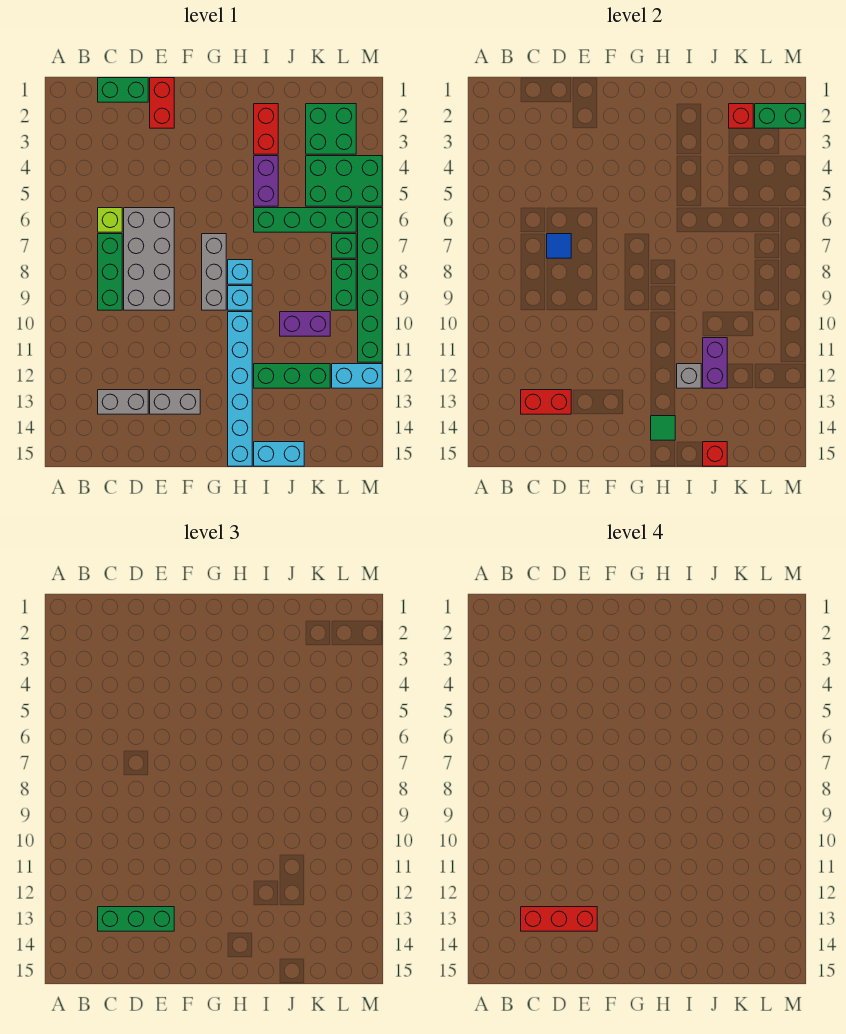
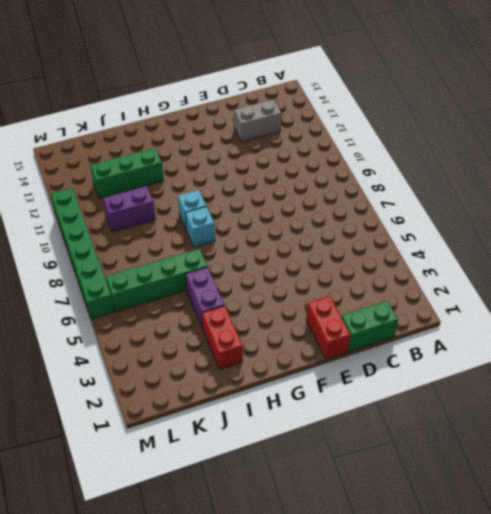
none -> lime 1x1 brick [98,208,122,232]
none -> green 1x3 brick [98,234,122,310]
none -> grey 2x4 brick [124,208,174,310]
none -> grey 1x2 brick [150,390,200,414]

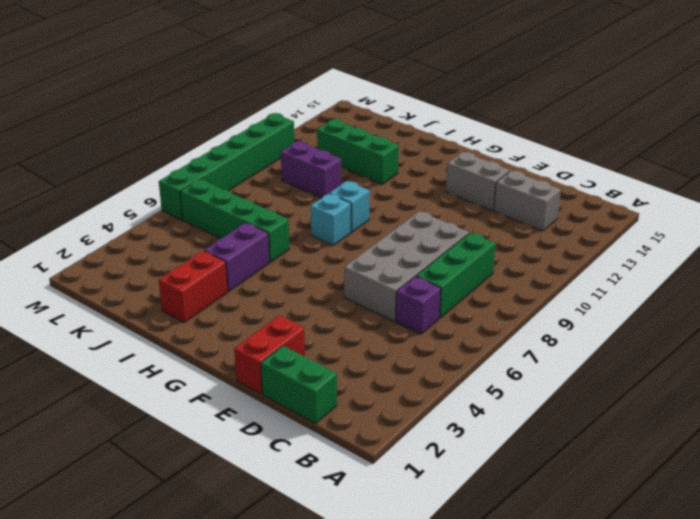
purple 1x1 brick [396,276,441,334] -> lime 1x1 brick [98,208,122,232]
none -> grey 1x3 brick [202,234,226,310]
none -> cyan 1x6 brick [228,312,252,466]
none -> cyan 1x2 brick [254,442,304,466]
none -> green 2x2 brick [306,104,356,154]

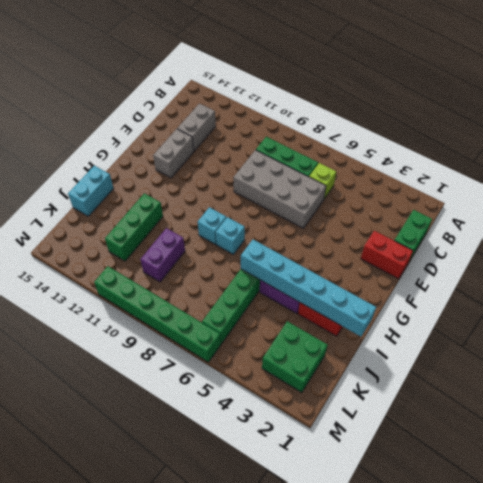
cyan 1x6 brick [241,240,376,337] -> cyan 1x6 brick moved to [228,312,252,466]
none -> grey 1x3 brick [202,234,226,310]
none -> green 2x3 brick [306,156,382,206]
none -> green 1x1 brick [332,234,356,258]
none -> green 1x2 brick [332,260,356,310]

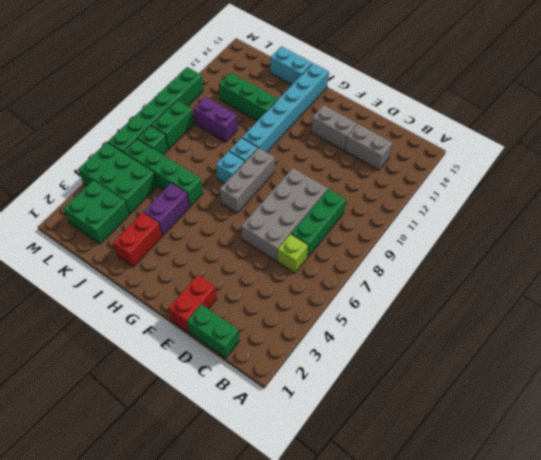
none -> cyan 1x2 brick [332,364,382,388]
none -> red 1x2 brick [521,390,571,414]
none -> blue 1x1 tile [547,234,571,258]
none -> green 1x1 tile [651,416,675,440]

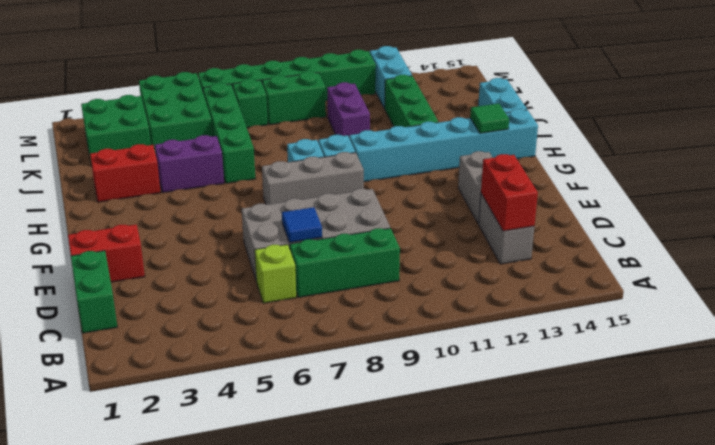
none -> grey 1x1 brick [677,364,701,388]
none -> purple 1x2 brick [703,338,727,388]
none -> red 1x1 brick [703,442,727,466]
none -> red 1x1 brick [729,104,753,128]

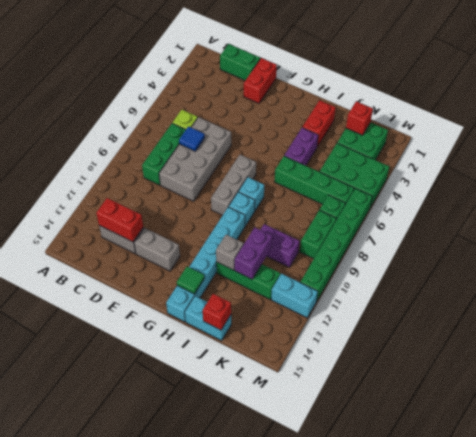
none -> green 1x2 brick [755,104,805,128]
none -> green 1x3 brick [98,907,174,931]
none -> red 1x3 brick [521,907,597,931]

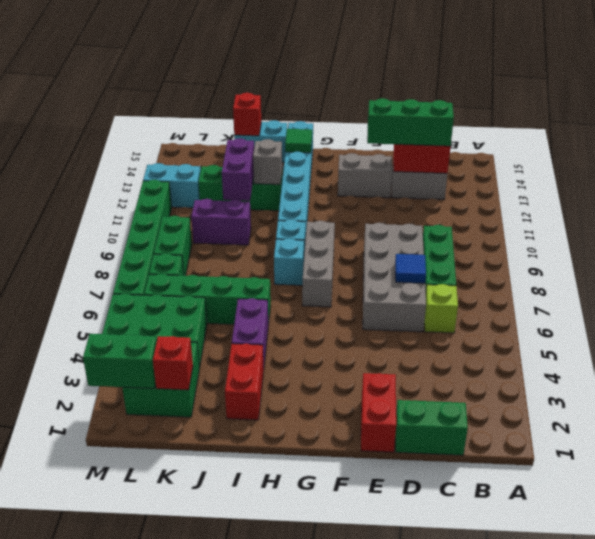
none -> red 1x3 brick [521,907,597,931]

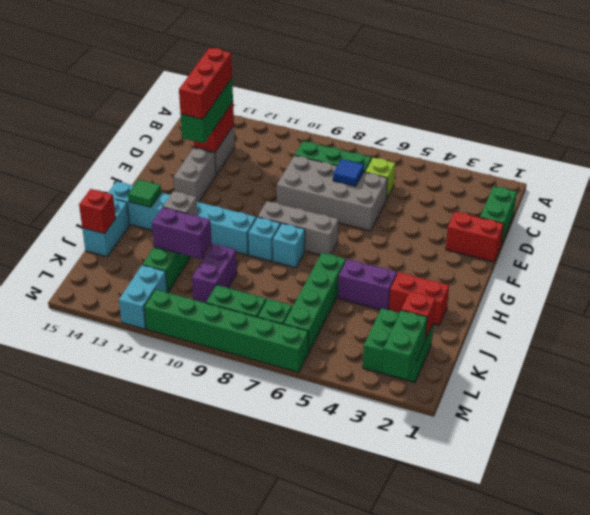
none -> green 2x3 brick [306,156,382,206]

